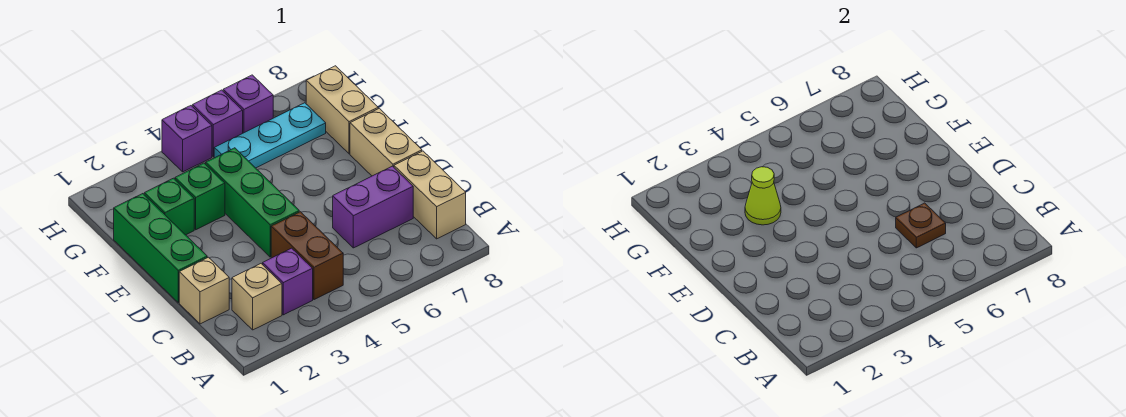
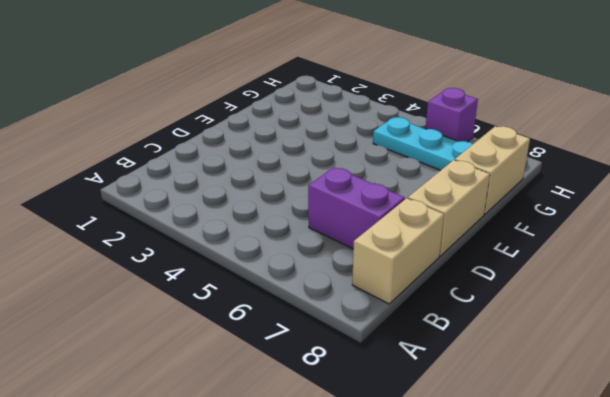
none -> tan 1x1 brick [232,264,282,330]
none -> purple 1x1 brick [263,248,313,315]
none -> brown 1x2 brick [271,212,343,300]

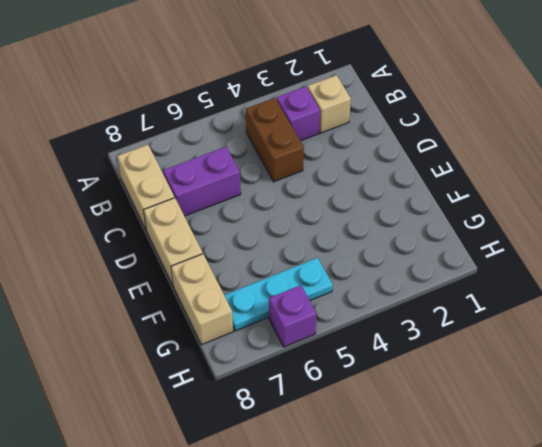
none -> tan 1x1 brick [179,257,229,324]
none -> green 1x3 brick [114,194,207,303]
none -> green 1x3 brick [206,148,299,257]

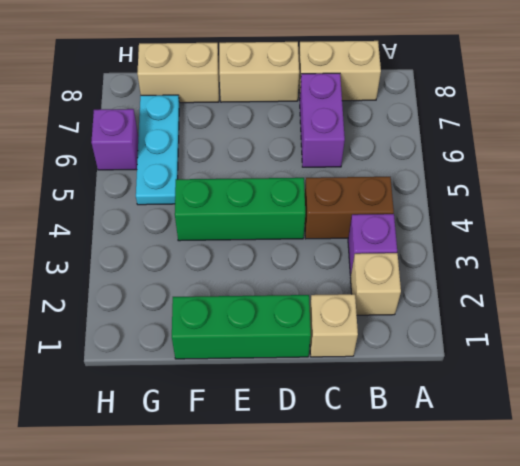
none -> green 1x1 brick [144,178,194,235]
none -> green 1x1 brick [175,163,225,230]
none -> purple 1x1 brick [162,106,212,172]

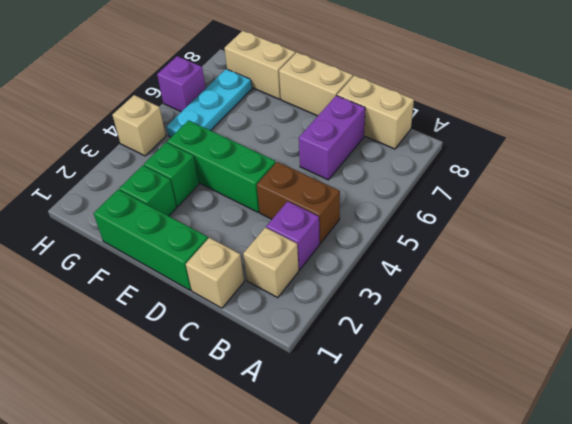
tan 1x1 brick [112,95,166,156] -> purple 1x1 brick [162,106,212,172]
none -> purple 1x1 brick [193,90,243,157]
none -> brown 1x1 plate [896,203,946,248]
none -> lime 1x1 cone [745,167,781,225]

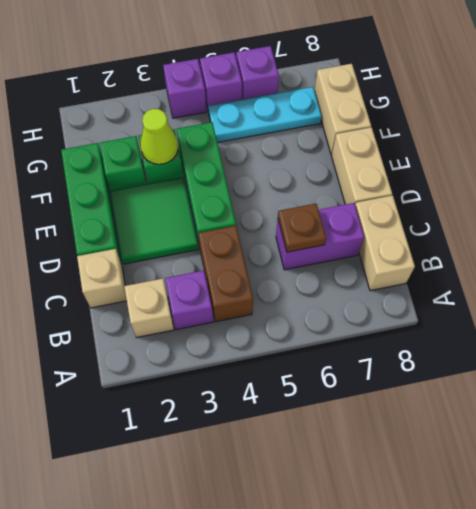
green 2x2 tile [110,177,198,264] -> none

